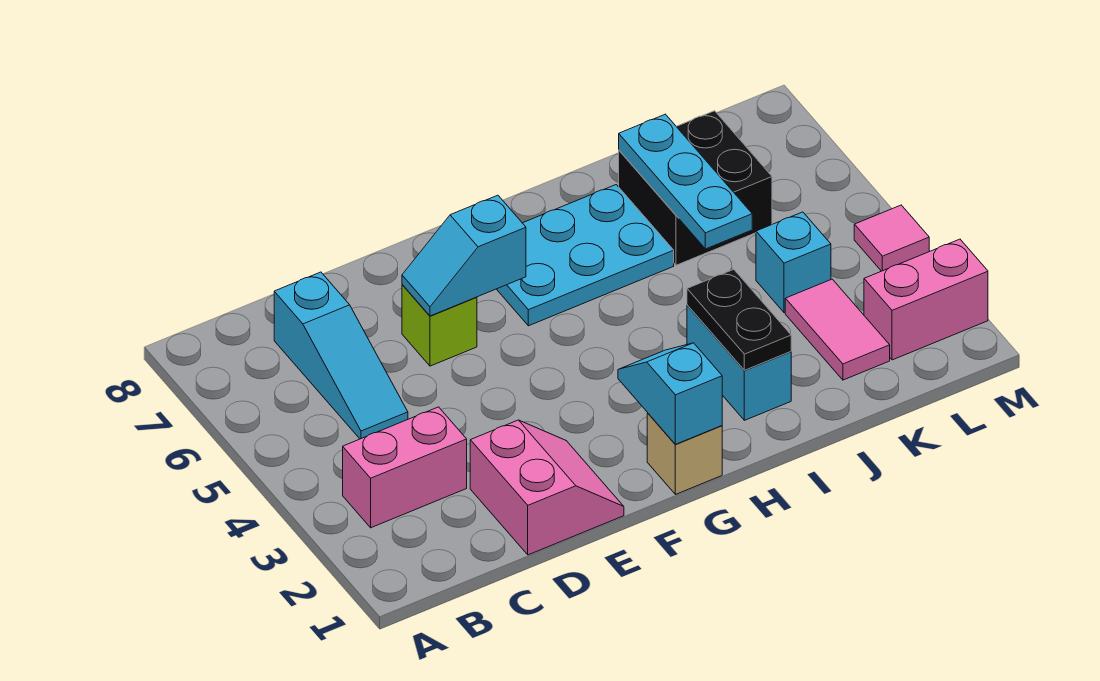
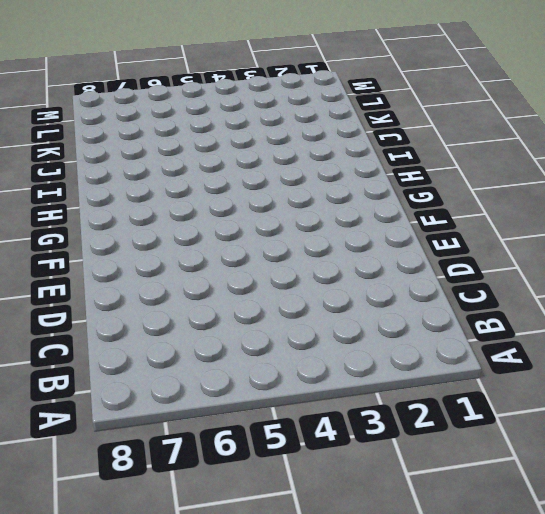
none -> pink 1x2 brick [343,407,467,528]
none -> cyan 1x3 slope [274,272,408,439]
none -> pink 2x2 slope [470,420,624,555]

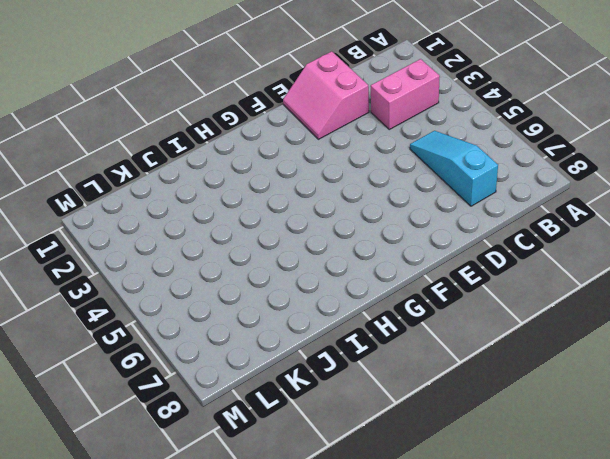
none -> lime 1x1 brick [402,285,477,366]
none -> tan 1x1 brick [647,413,722,494]
none -> cyan 2x3 plate [497,185,674,326]

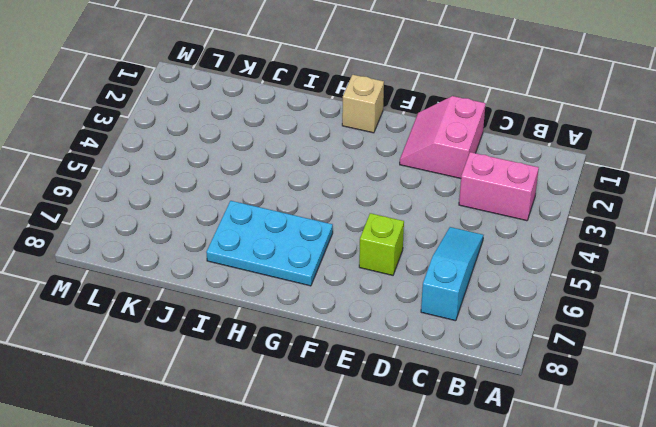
none -> cyan 1x2 brick [687,305,791,420]
none -> black 2x2 brick [619,111,772,265]
none -> pink 1x2 tile [785,279,890,380]

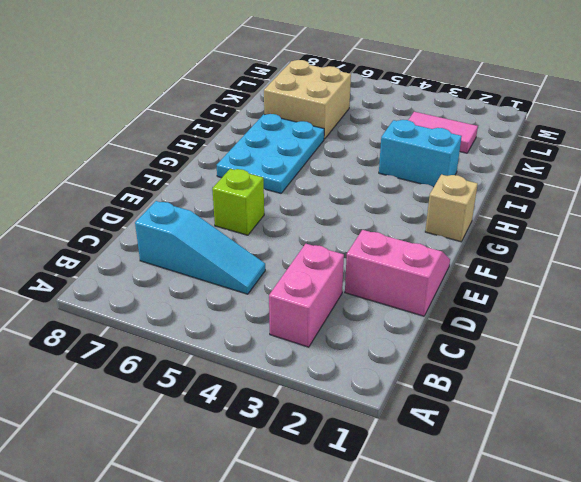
tan 2x2 brick [264,60,351,139] -> black 2x2 brick [619,111,772,265]
none -> cyan 1x1 brick [756,212,831,313]
none -> pink 1x2 brick [864,239,988,360]
none -> pink 1x1 tile [854,205,929,271]

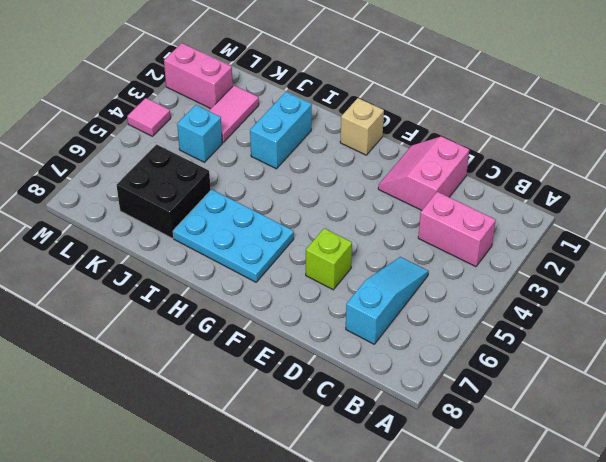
none -> cyan 1x2 slope [402,195,526,316]
none -> cyan 1x2 slope [618,343,722,444]
none -> black 1x2 plate [687,269,791,370]

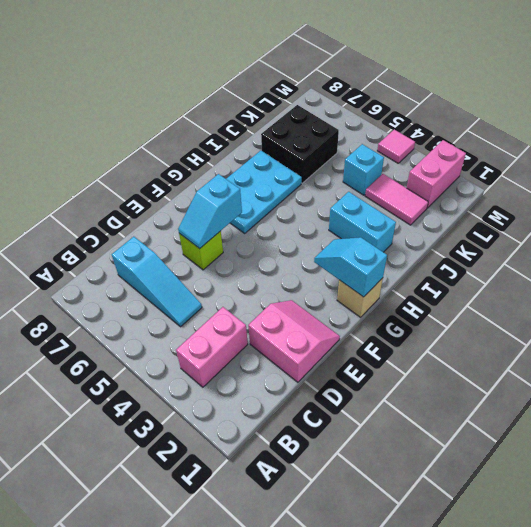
none -> black 1x2 plate [687,269,791,370]
none -> cyan 1x3 plate [619,114,752,249]

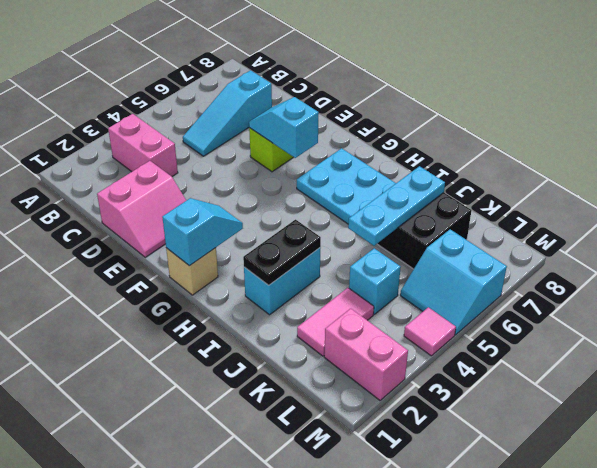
cyan 2x2 slope [400,229,507,335] -> none

